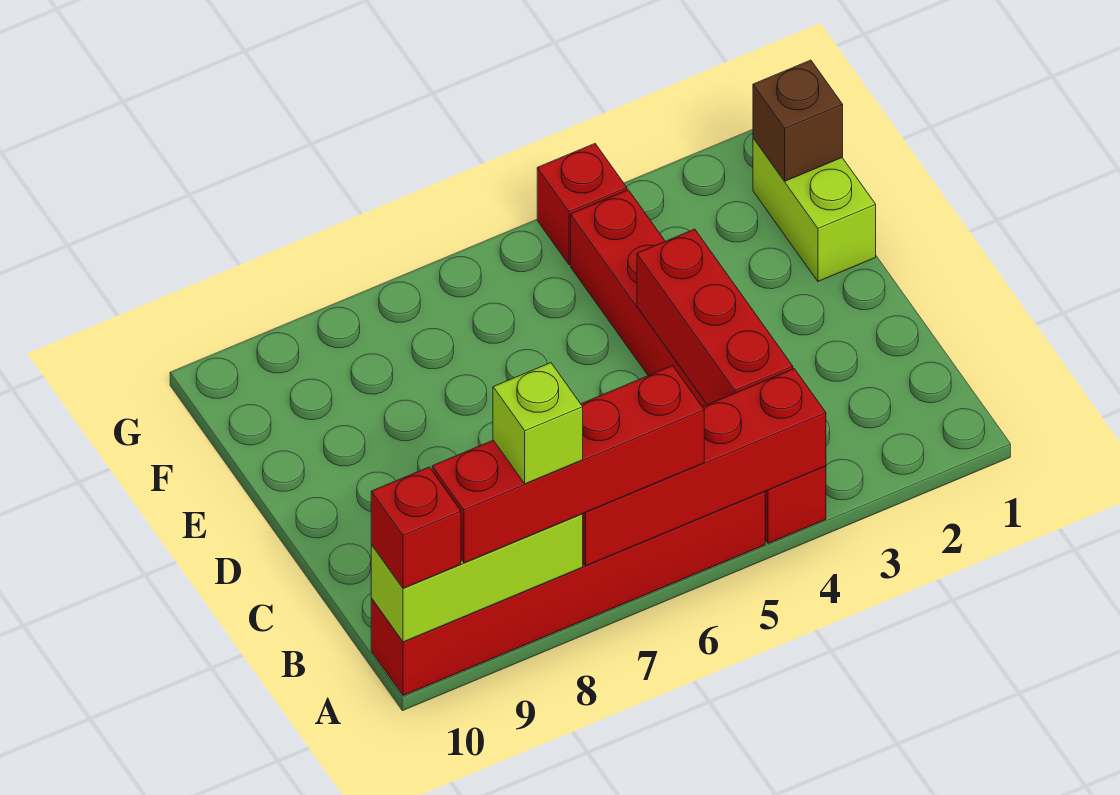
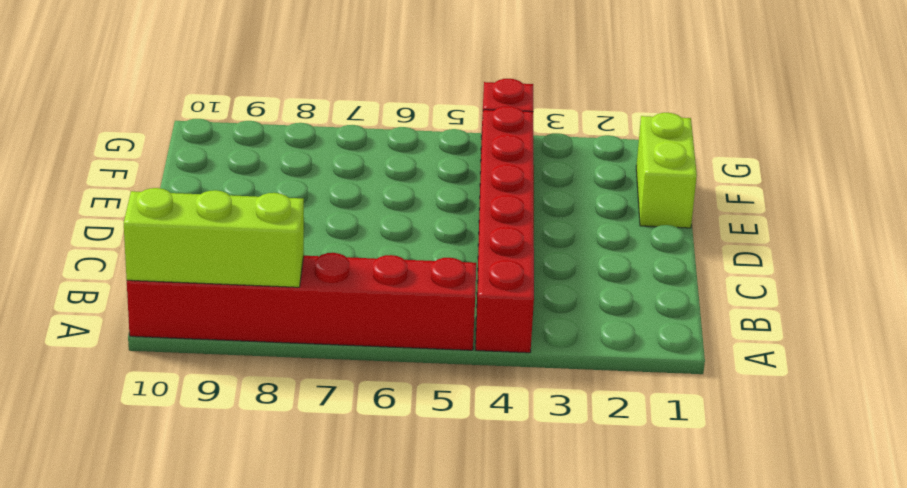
none -> red 1x4 brick [583,369,826,566]
none -> red 1x3 brick [637,229,793,405]

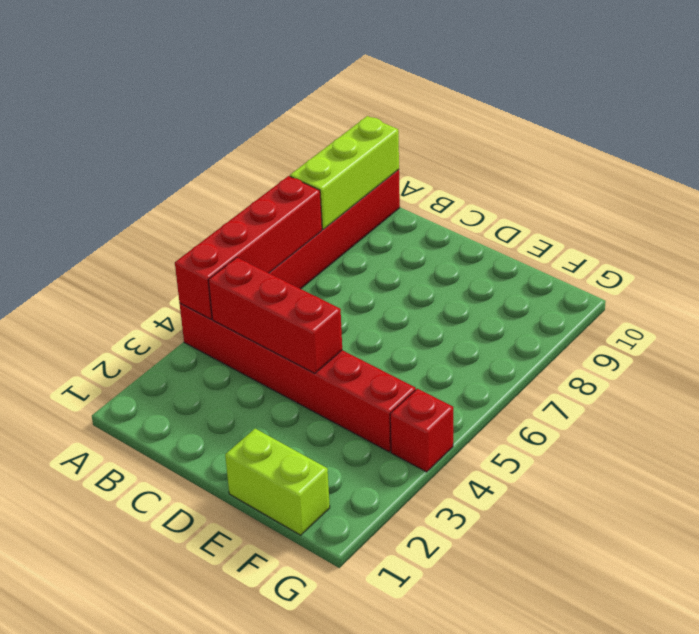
none -> brown 1x1 brick [753,60,843,181]
none -> red 1x4 brick [432,366,704,563]

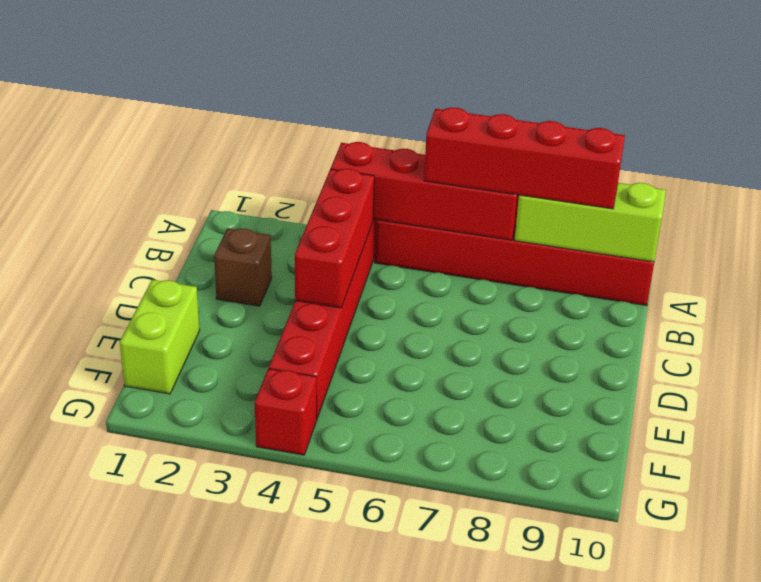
brown 1x1 brick [214,228,272,306] -> brown 1x1 brick moved to [753,60,843,181]
none -> red 1x1 brick [371,467,461,588]
none -> lime 1x1 brick [493,363,583,484]

